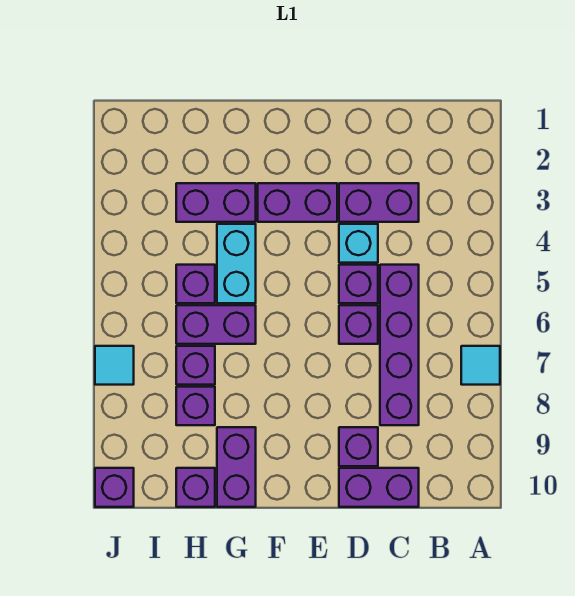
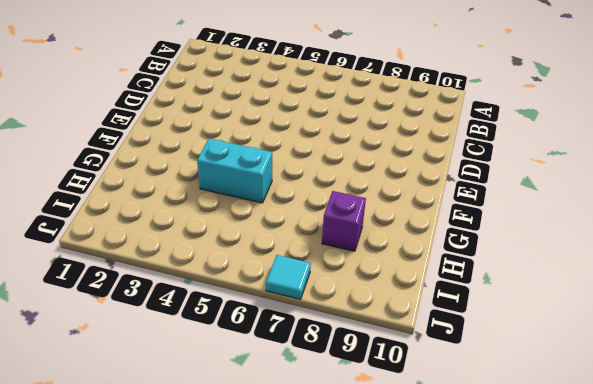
none -> cyan 1x1 tile [461,346,500,385]
none -> purple 1x2 brick [339,183,419,222]
none -> purple 1x4 brick [380,265,419,425]

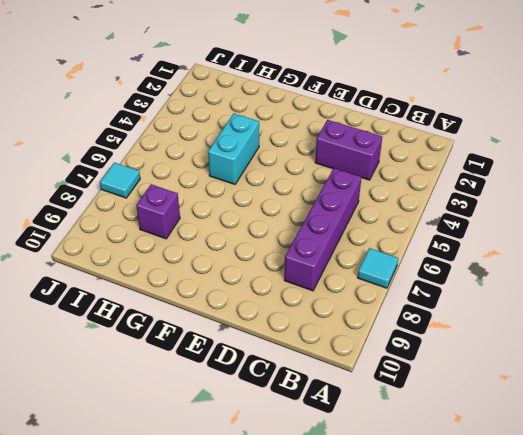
none -> purple 1x2 brick [339,468,419,507]
none -> cyan 1x1 brick [339,224,378,263]
none -> purple 1x1 brick [339,265,378,303]

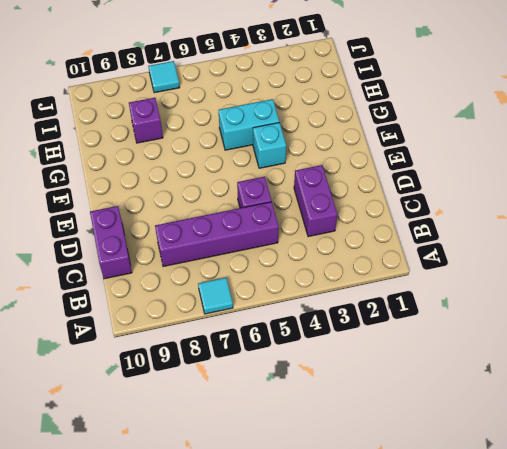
cyan 1x1 brick [253,122,286,168] -> cyan 1x1 brick moved to [339,224,378,263]
none -> purple 1x1 brick [339,305,378,344]
none -> purple 1x1 brick [339,427,378,466]
none -> purple 1x2 brick [258,183,337,222]

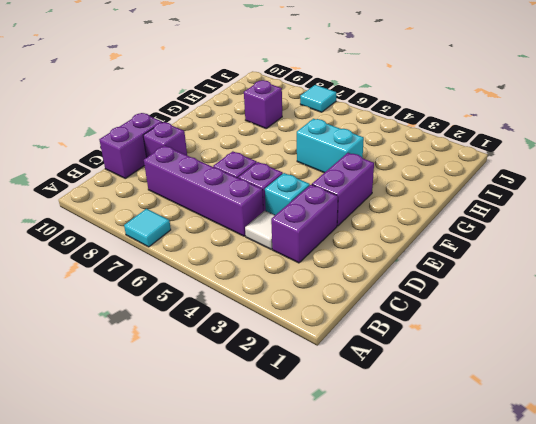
white 1x1 tile [245,211,275,249] -> none
none -> purple 1x2 brick [176,183,256,222]
none -> purple 1x2 brick [176,305,256,344]
none -> purple 1x2 brick [217,427,256,507]

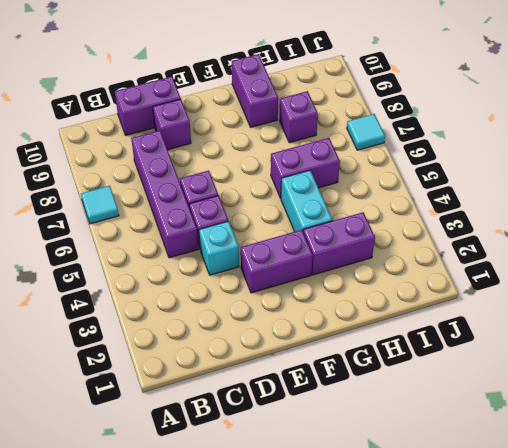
none -> purple 1x2 brick [339,183,419,222]
none -> purple 1x1 brick [176,265,215,303]
none -> purple 1x1 brick [176,346,215,385]

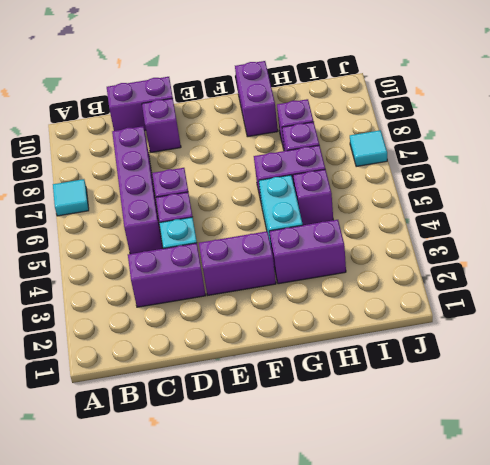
none -> purple 1x1 brick [176,468,215,507]
none -> purple 1x1 brick [95,468,134,507]

